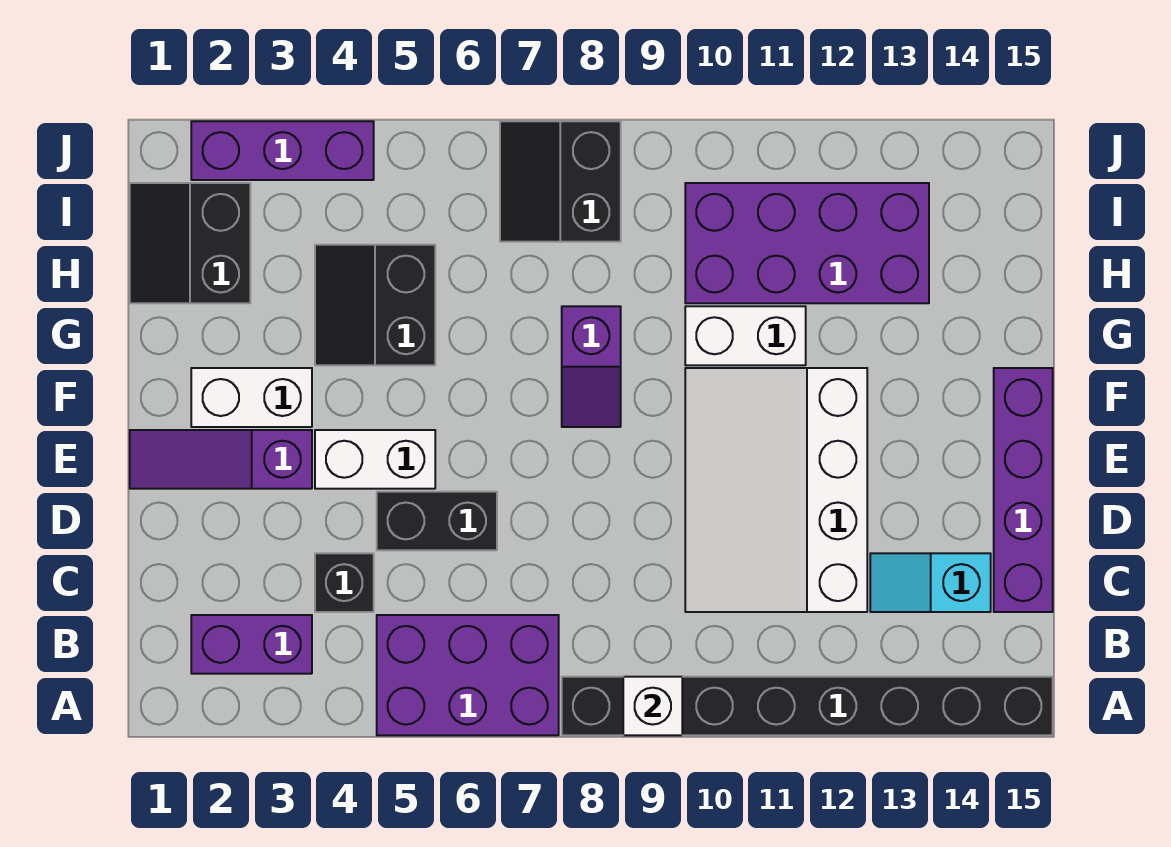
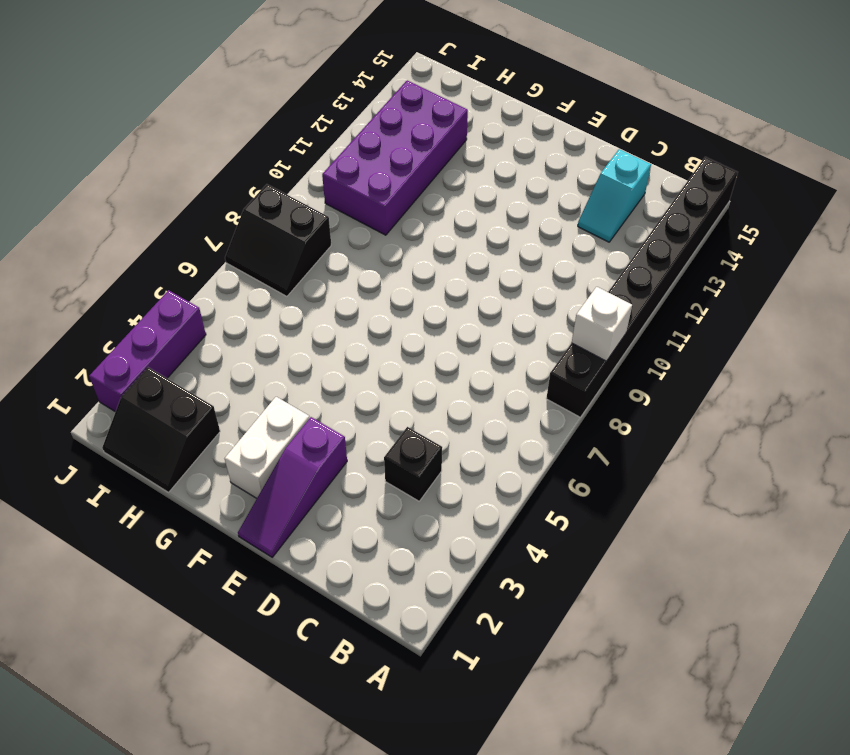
none -> purple 2x3 brick [377,615,559,735]
none -> purple 1x2 brick [191,615,312,674]
none -> white 3x4 slope [685,368,867,612]

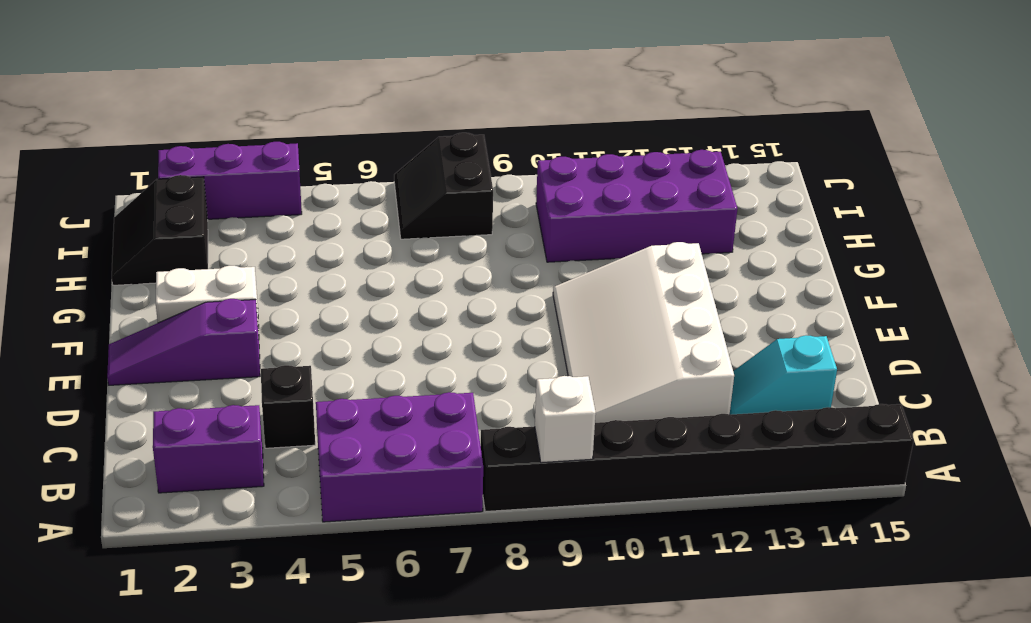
none -> purple 1x4 brick [994,368,1053,612]
none -> black 1x2 brick [377,492,497,550]
none -> white 1x2 brick [315,430,435,489]

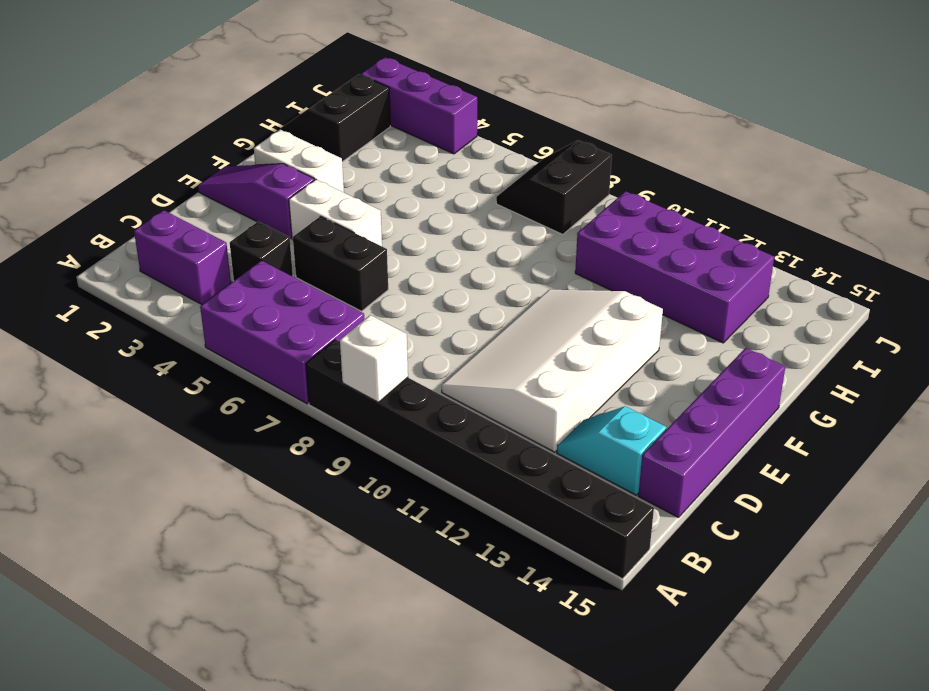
none -> purple 1x2 slope [562,306,621,427]
none -> black 2x2 slope [315,245,435,365]
none -> white 1x2 brick [685,306,806,365]

